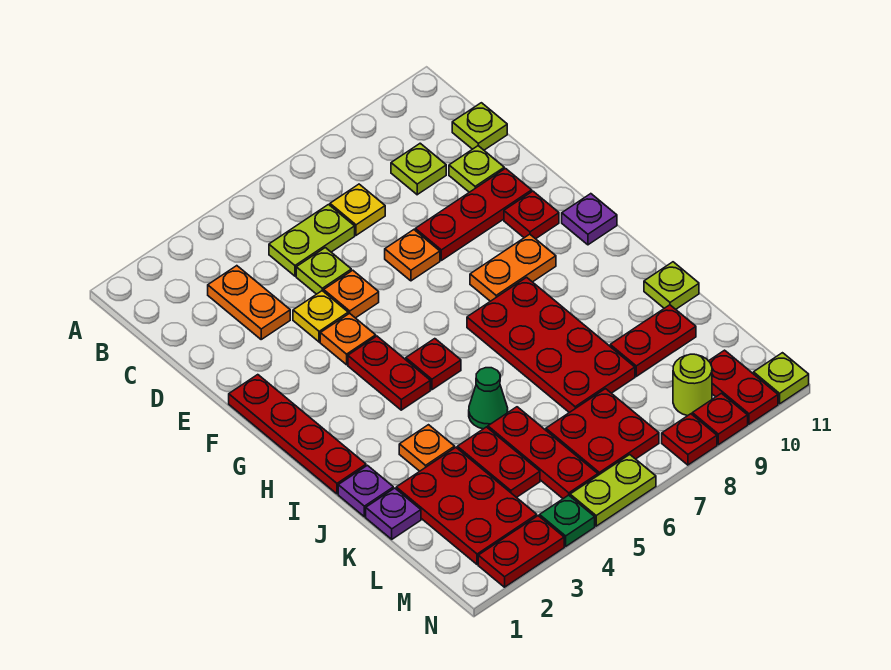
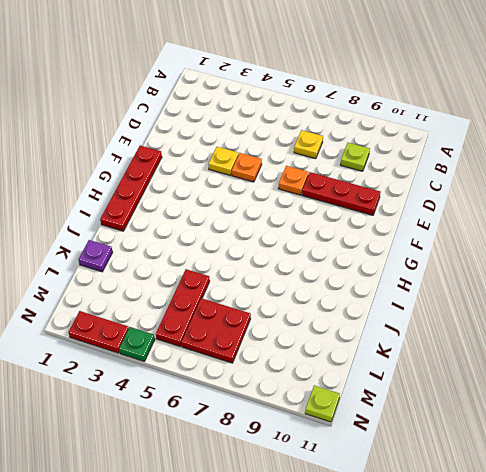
none -> orange 1x2 plate [208,266,290,339]
none -> lime 1x2 plate [269,205,355,276]
none -> lime 1x1 plate [452,103,507,150]
none -> lime 1x1 plate [296,248,351,294]

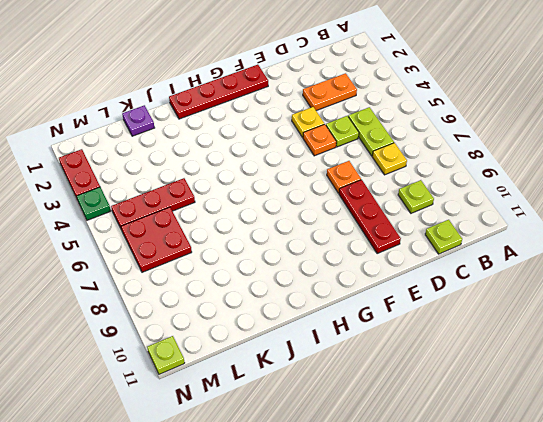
none -> lime 1x1 plate [449,146,504,192]
none -> orange 1x1 plate [320,313,376,365]
none -> red 1x1 plate [504,191,559,239]
none -> red 1x2 plate [348,336,430,410]

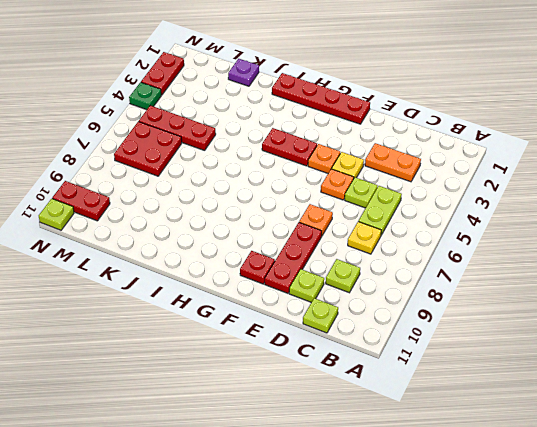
none -> orange 1x2 plate [470,234,556,301]
none -> purple 1x1 plate [562,194,617,245]
none -> red 1x1 plate [406,339,461,390]
none -> red 2x4 plate [467,277,635,413]

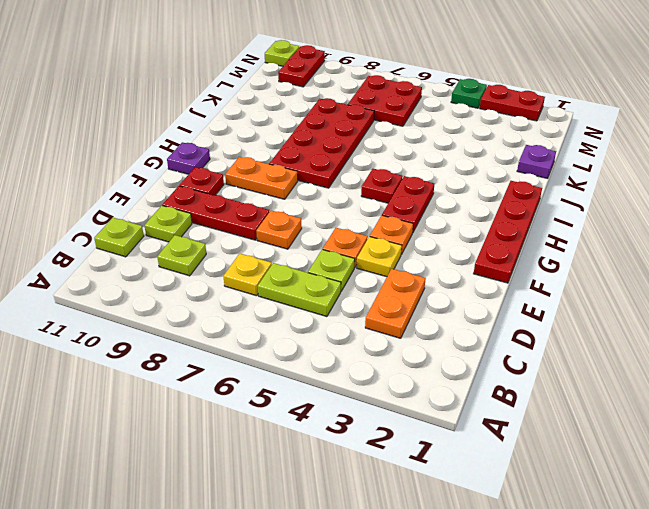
none -> purple 1x1 plate [338,465,393,517]
none -> orange 1x1 plate [399,425,455,471]
none -> green 1x1 cone [469,368,508,429]
none -> lime 1x1 plate [644,262,699,309]

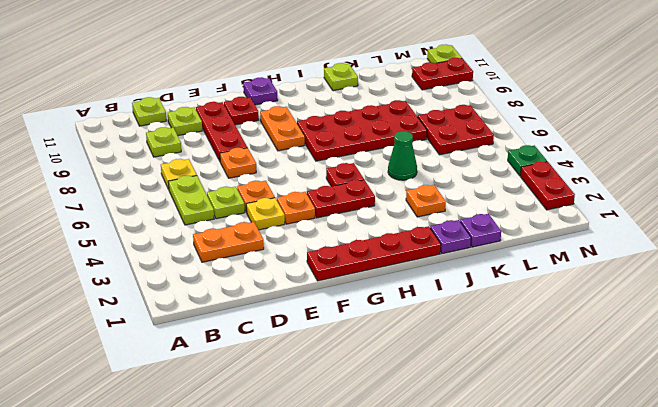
none -> red 2x3 plate [396,448,537,564]
none -> red 1x2 plate [457,427,540,498]
none -> red 1x3 plate [488,407,598,499]
none -> red 1x2 plate [610,305,696,376]

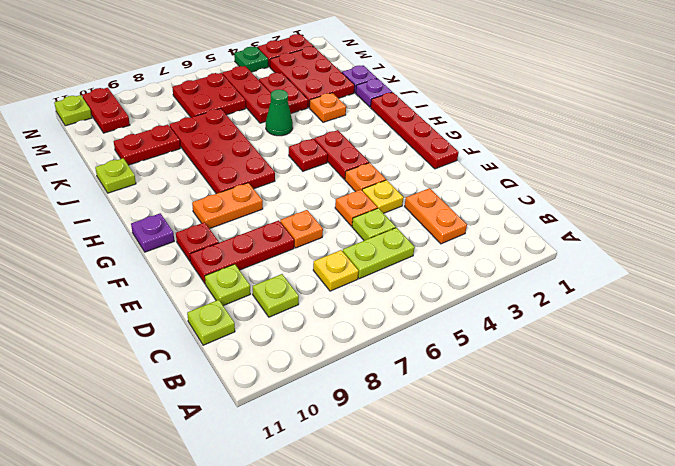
none -> lime 1x1 round brick [673,354,712,416]
none -> lime 1x2 plate [570,455,656,526]
none -> red 1x1 plate [662,414,717,465]
none -> red 1x1 plate [692,393,748,445]

